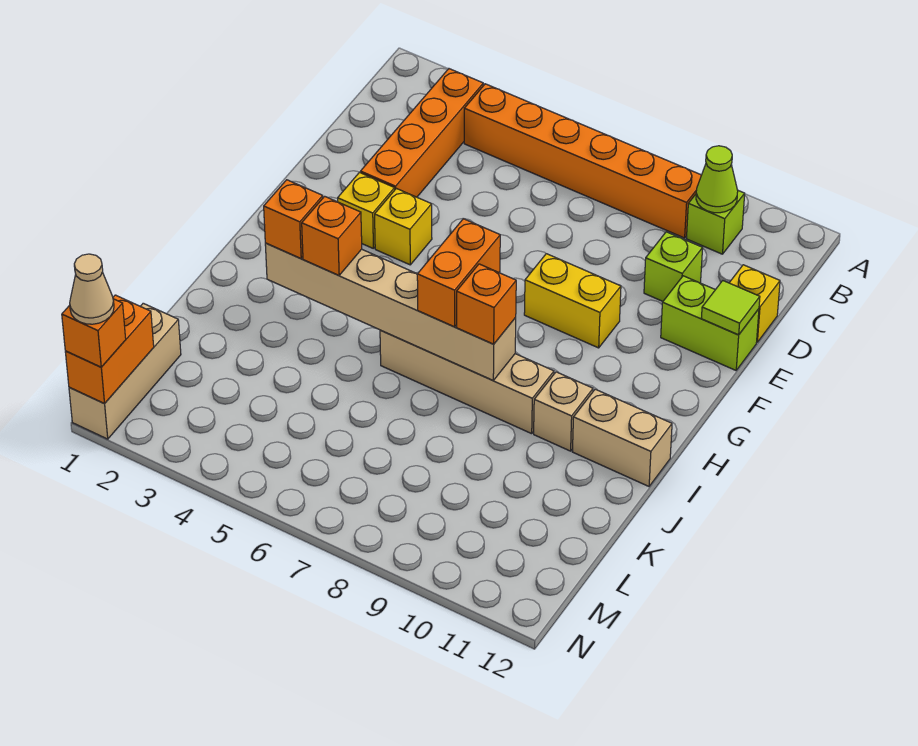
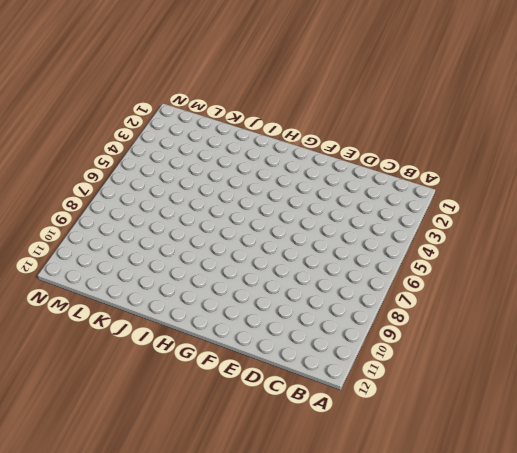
none -> orange 1x4 brick [361,69,483,197]
none -> orange 1x6 brick [464,84,701,238]
none -> lime 1x1 brick [686,191,745,254]

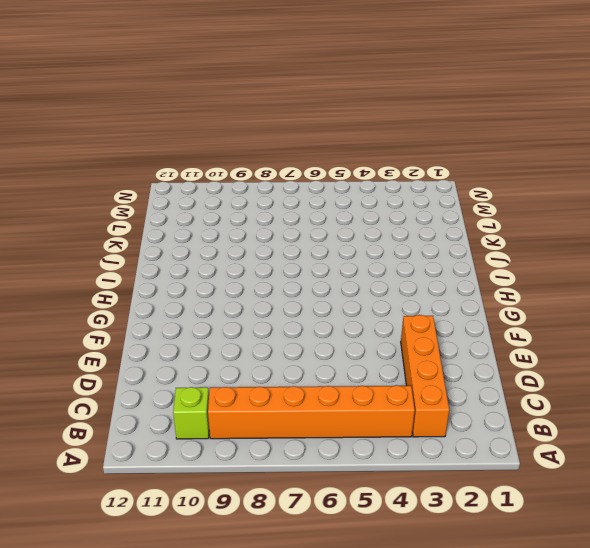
none -> lime 1x1 brick [644,232,703,301]
none -> yellow 1x1 brick [729,265,780,342]
none -> lime 1x2 brick [661,276,759,370]

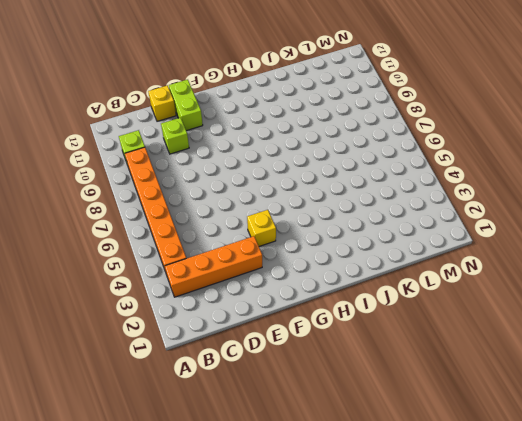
none -> yellow 1x1 brick [338,173,395,248]
none -> yellow 1x2 brick [524,254,621,348]
none -> tan 1x4 brick [380,330,554,434]

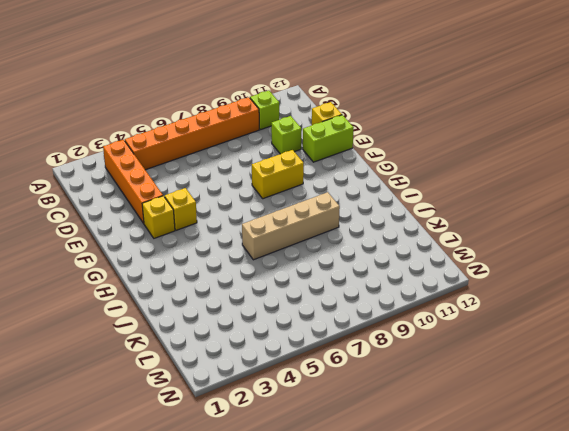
none -> tan 1x1 brick [534,372,593,451]
none -> tan 1x2 brick [572,389,672,486]
none -> tan 1x3 brick [69,303,181,439]

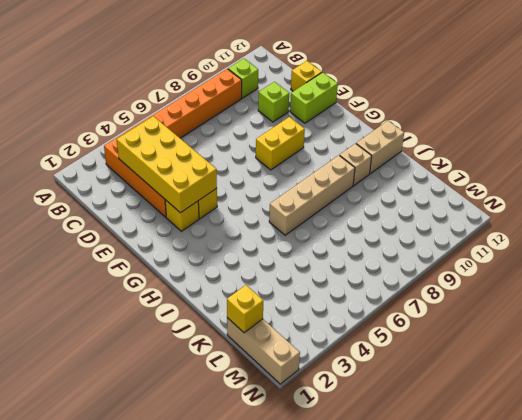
yellow 2x4 brick [117,116,217,213] -> none
yellow 1x1 brick [227,285,263,333] -> none
none -> lime 1x1 cone [696,146,738,213]
none -> lime 1x1 tile [701,281,760,335]
none -> tan 1x6 brick [265,243,516,380]

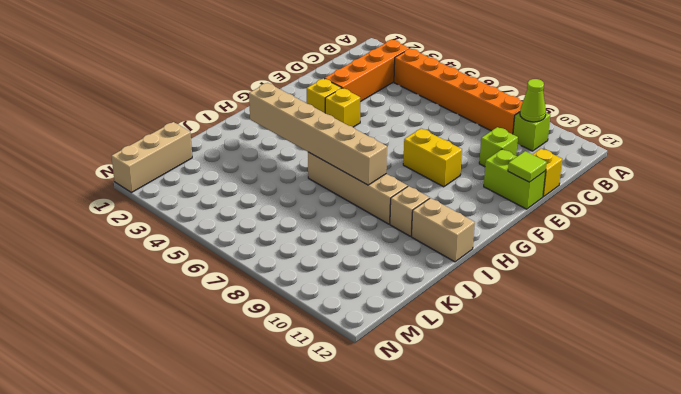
none -> orange 1x2 brick [65,295,154,404]
none -> orange 1x2 brick [417,219,500,327]
none -> orange 1x1 brick [264,180,323,259]

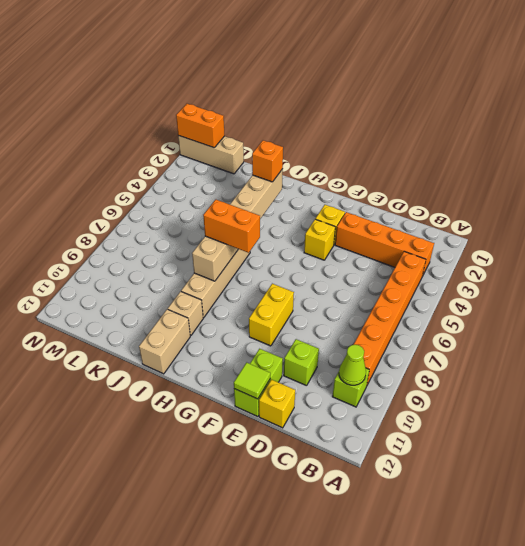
none -> orange 1x1 brick [302,196,362,275]
none -> orange 1x1 brick [457,264,516,344]
none -> orange 1x1 brick [62,299,126,367]

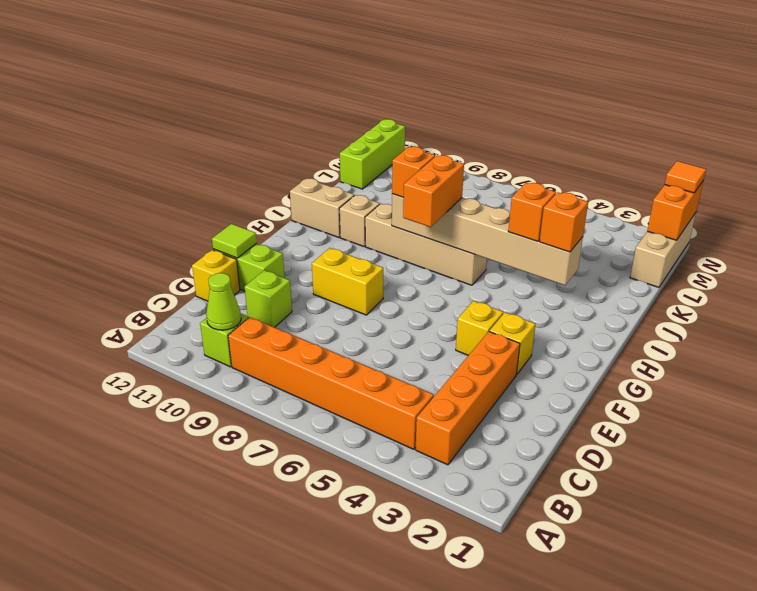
lime 1x3 brick [340,119,405,189] -> none
orange 1x1 tile [665,161,706,193] -> orange 1x1 brick [62,299,126,367]
none -> tan 1x1 cone [70,254,114,324]

